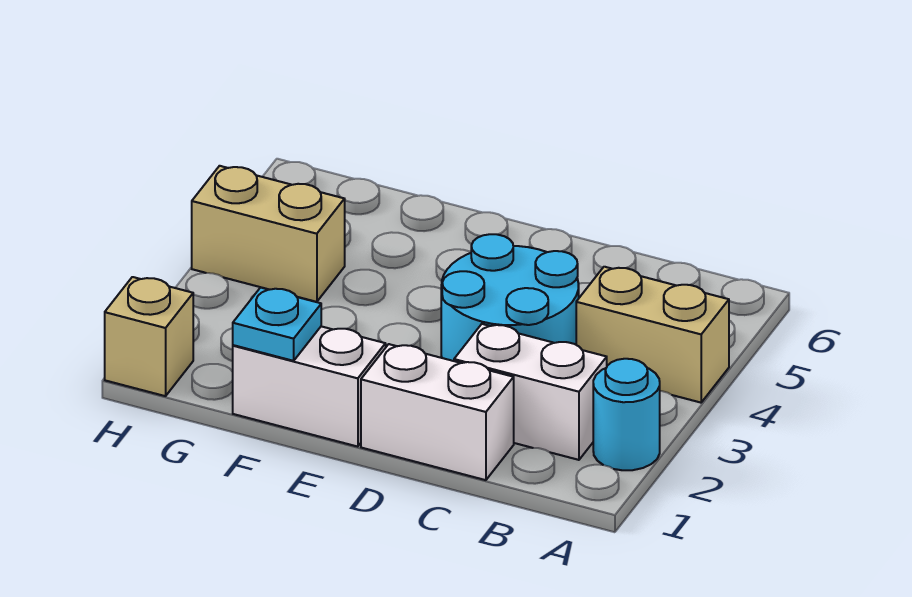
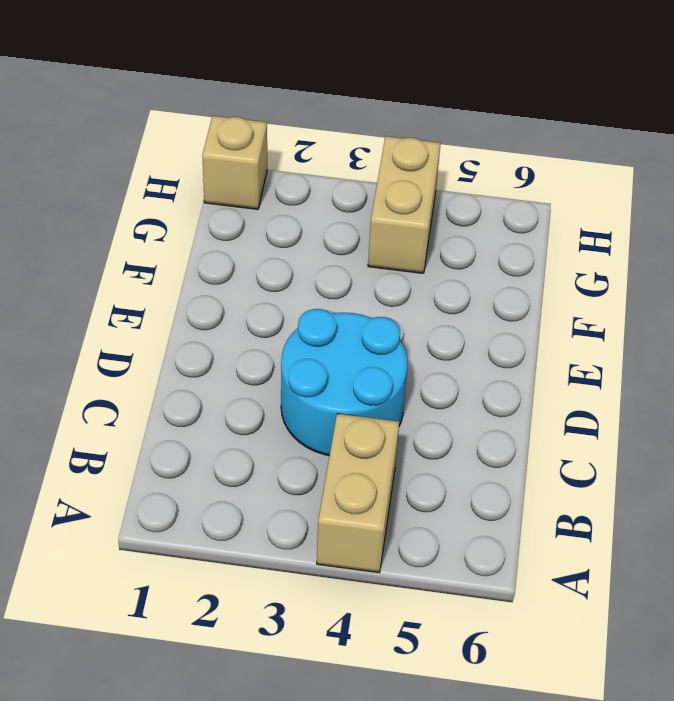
none -> cyan 1x1 round brick [593,359,660,470]
none -> white 1x2 brick [454,324,607,460]

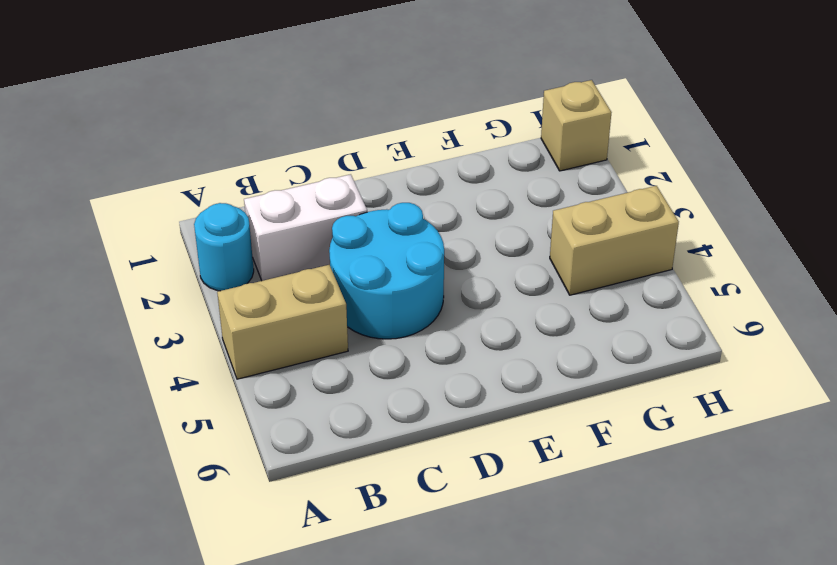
none -> white 1x2 brick [361,344,514,480]
none -> white 1x2 brick [233,326,386,447]

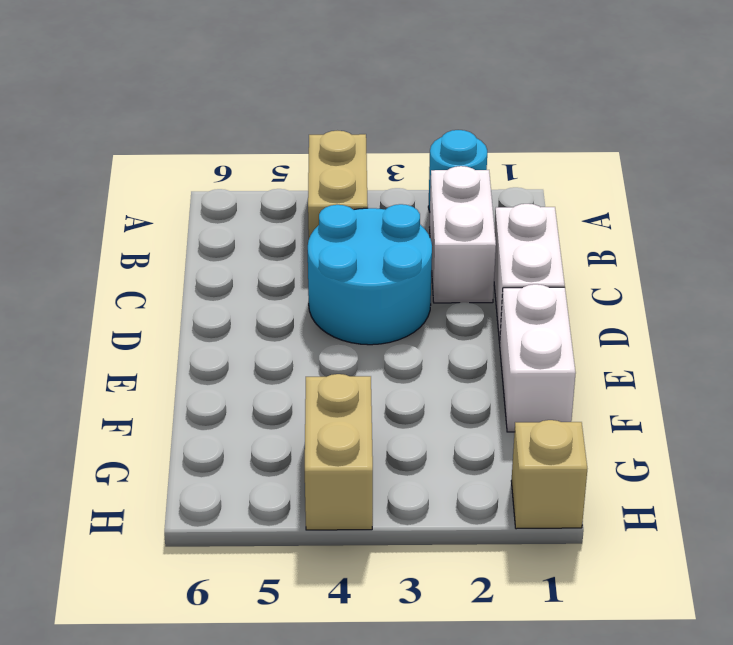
none -> cyan 1x1 plate [233,287,321,361]

